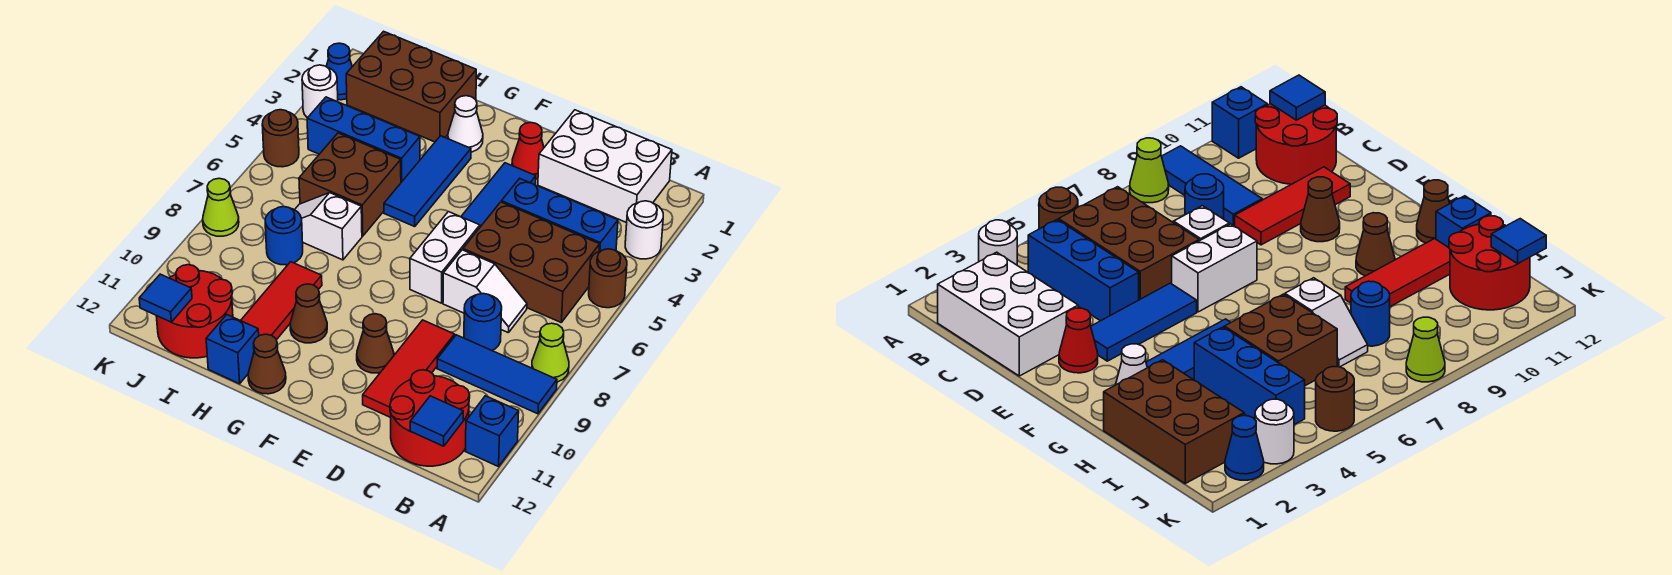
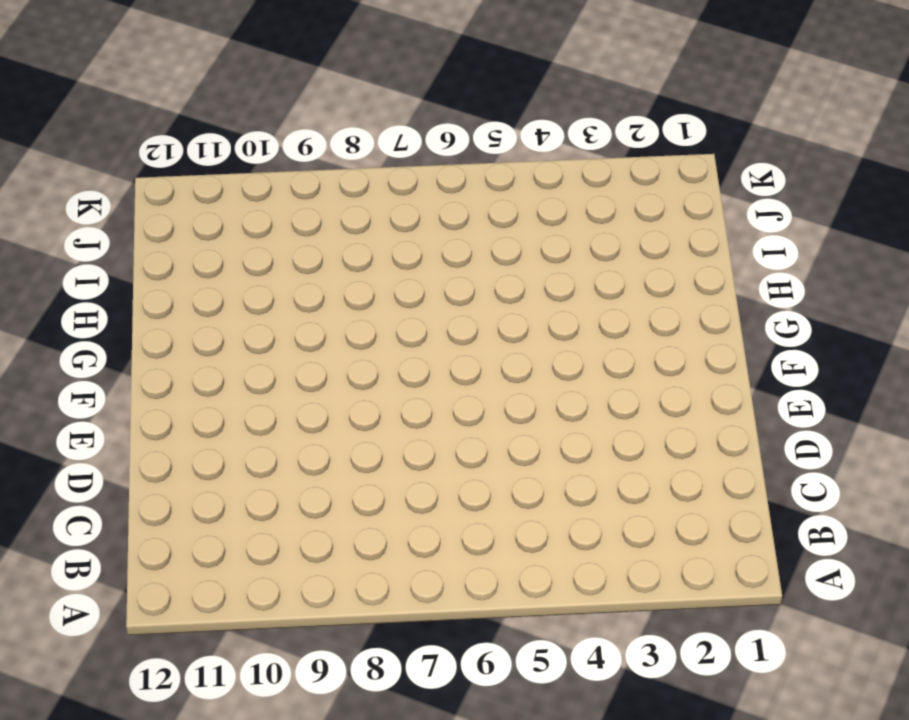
none -> white 1x1 round brick [625,201,663,259]
none -> brown 1x1 round brick [589,249,627,308]
none -> lime 1x1 cone [532,323,569,382]
none -> blue 1x3 tile [437,335,557,414]

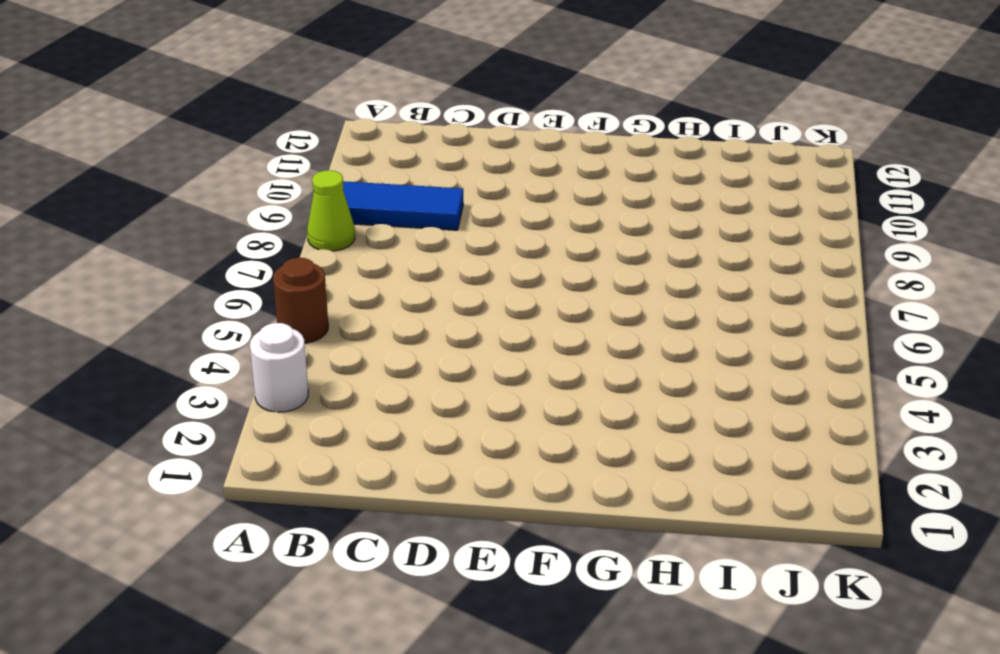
none -> blue 1x1 brick [465,396,519,467]
none -> white 2x3 brick [538,110,672,223]
none -> blue 1x3 brick [502,178,618,251]
none -> brown 2x3 brick [463,202,600,322]

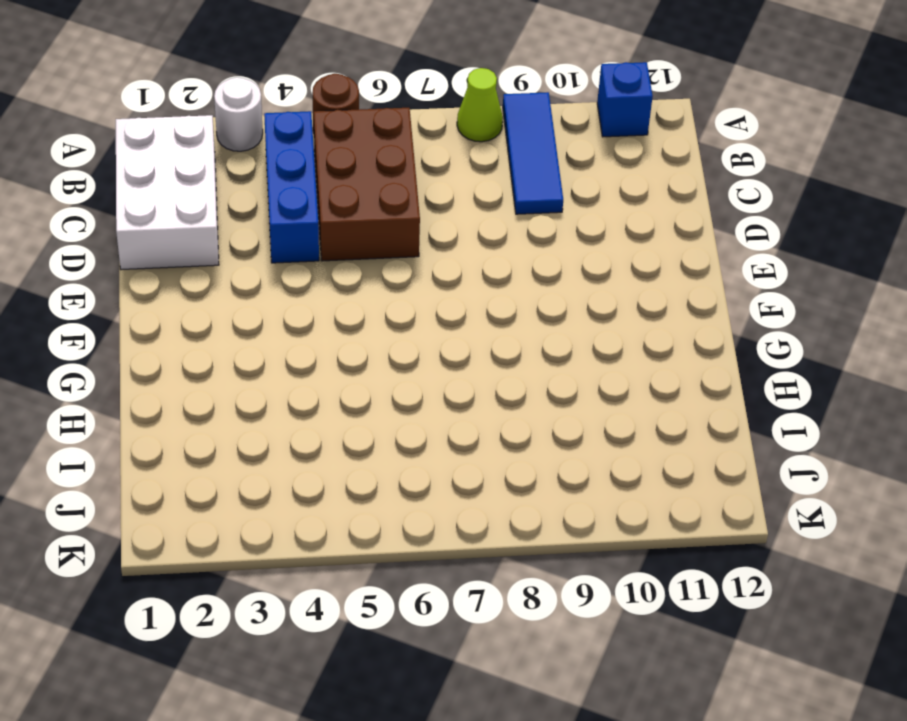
none -> red 2x2 round brick [390,370,470,466]
none -> white 1x2 slope [443,250,527,333]
none -> blue 1x1 round brick [464,294,502,350]
none -> red 1x3 tile [363,320,455,418]

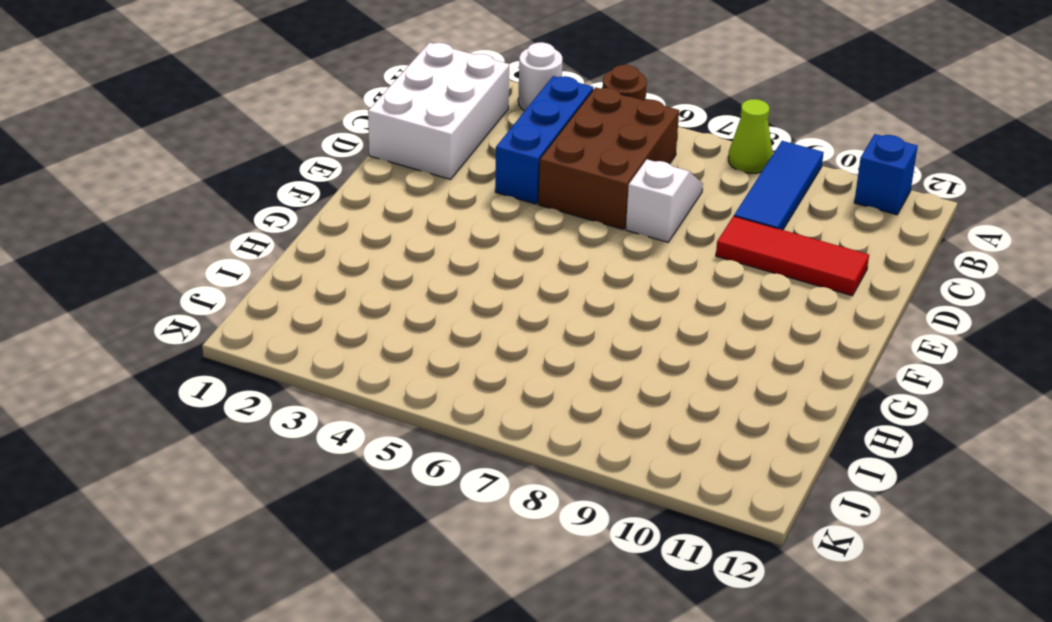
none -> red 2x2 round brick [390,370,470,466]
none -> blue 1x1 round brick [464,294,502,350]
none -> red 1x1 cone [512,122,544,179]
none -> blue 1x3 tile [461,163,536,227]

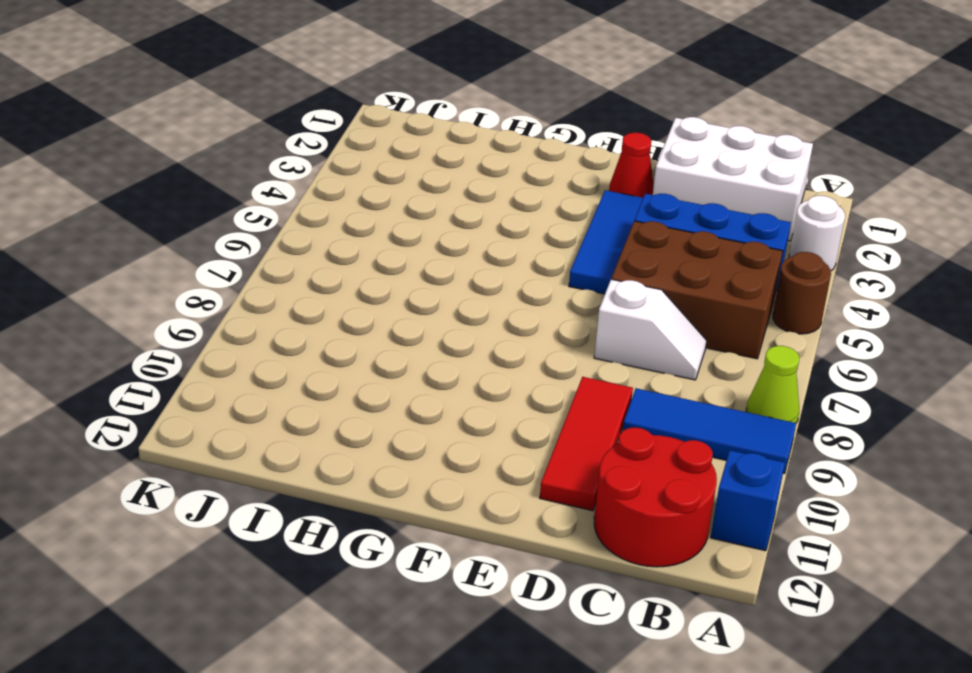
none -> blue 1x1 round brick [464,294,502,350]
none -> white 1x2 brick [410,212,480,303]
none -> brown 1x1 cone [357,314,394,373]
none -> white 1x1 cone [448,96,483,152]

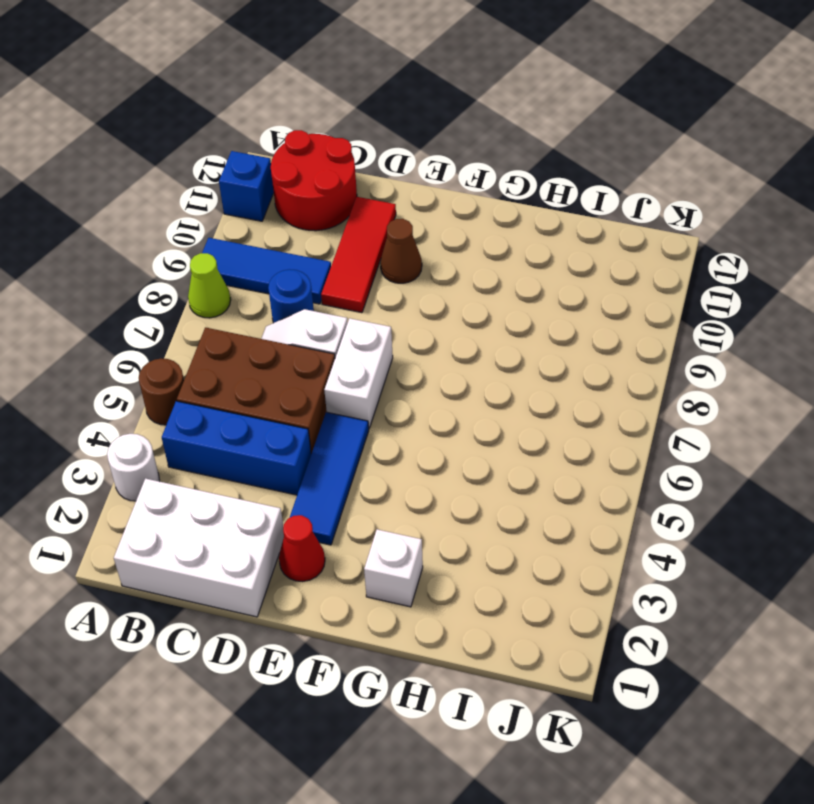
white 1x1 brick [364,529,423,607] -> white 1x1 cone [448,96,483,152]
none -> blue 1x3 tile [384,136,471,226]
none -> brown 1x1 cone [290,284,327,343]
none -> brown 1x1 cone [248,334,286,394]
none -> brown 2x3 brick [346,31,476,142]

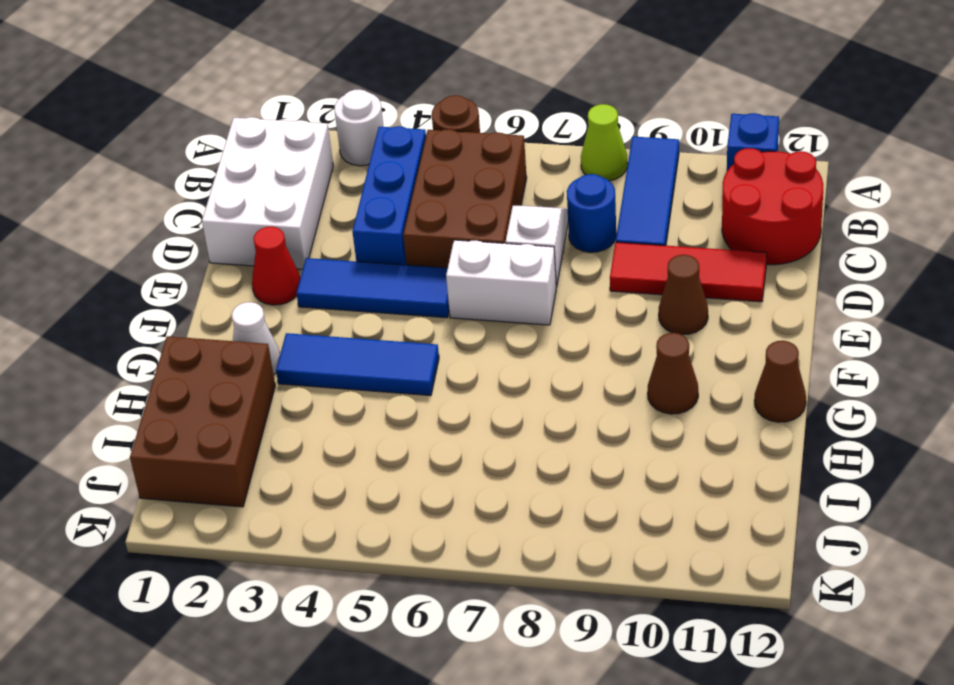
none -> blue 1x3 brick [307,97,420,182]
none -> brown 2x2 brick [299,133,401,236]
none -> white 1x2 slope [295,193,362,260]
none -> red 1x3 tile [241,262,322,340]

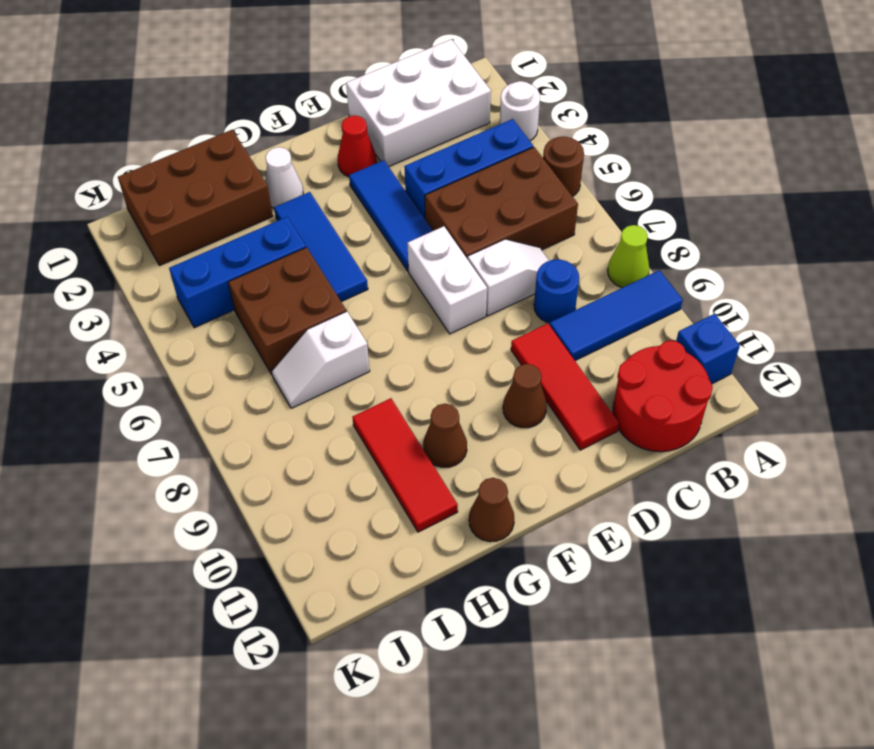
none -> blue 1x1 brick [206,315,259,384]
none -> blue 1x1 round brick [265,207,303,265]
none -> red 2x2 round brick [156,265,233,358]
none -> blue 1x1 cone [326,43,352,100]

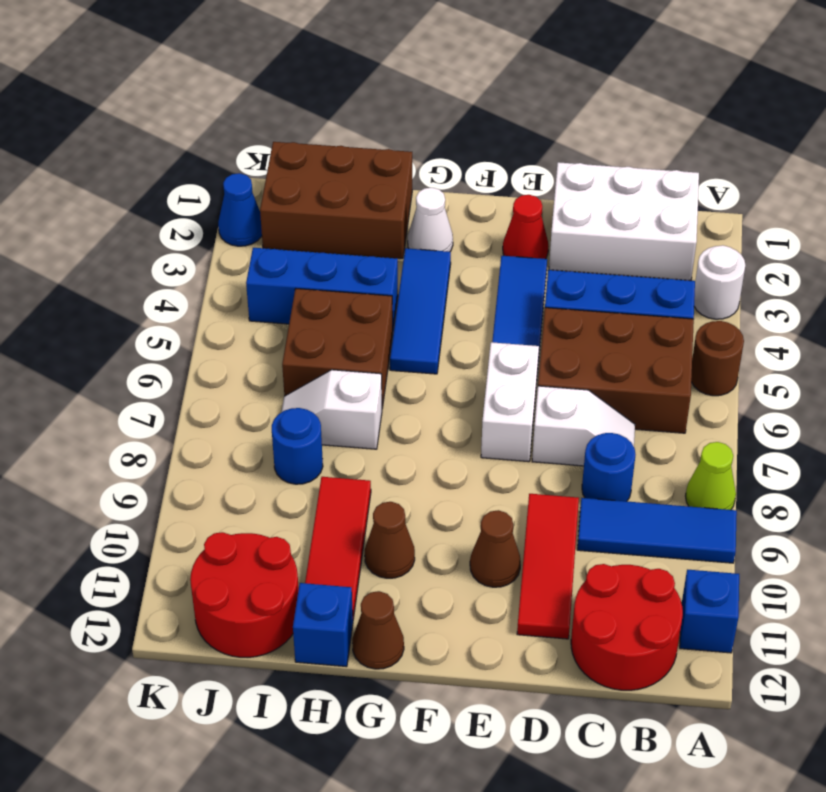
none -> white 1x1 round brick [302,65,338,118]
none -> brown 1x1 round brick [262,110,299,167]
none -> lime 1x1 cone [203,178,239,236]
none -> blue 1x1 tile [410,396,463,446]

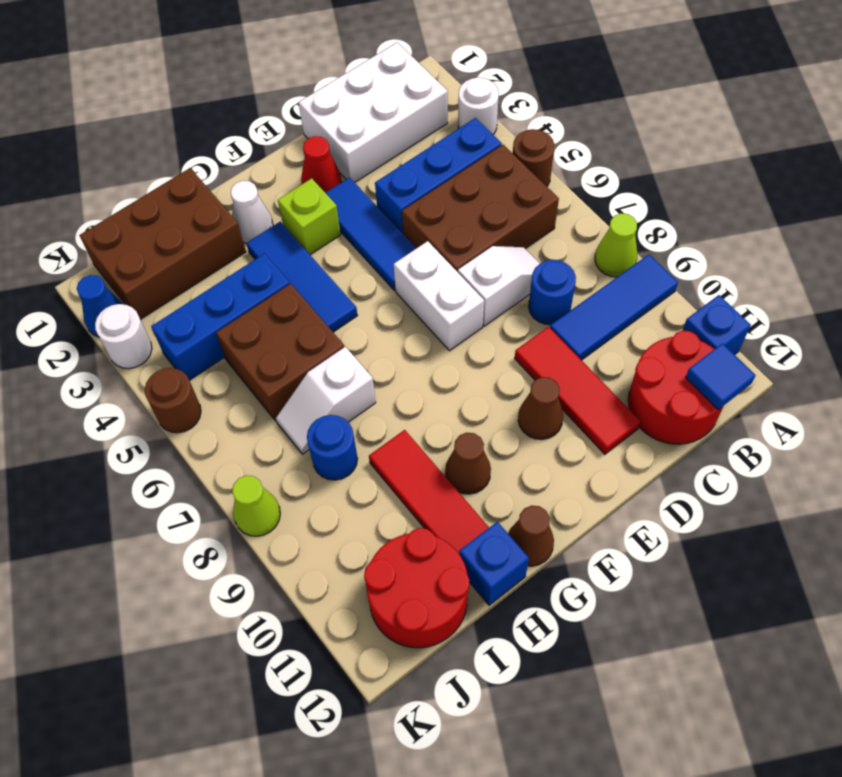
lime 1x1 brick [278,178,341,255] -> none
none -> blue 1x1 tile [139,274,192,322]

